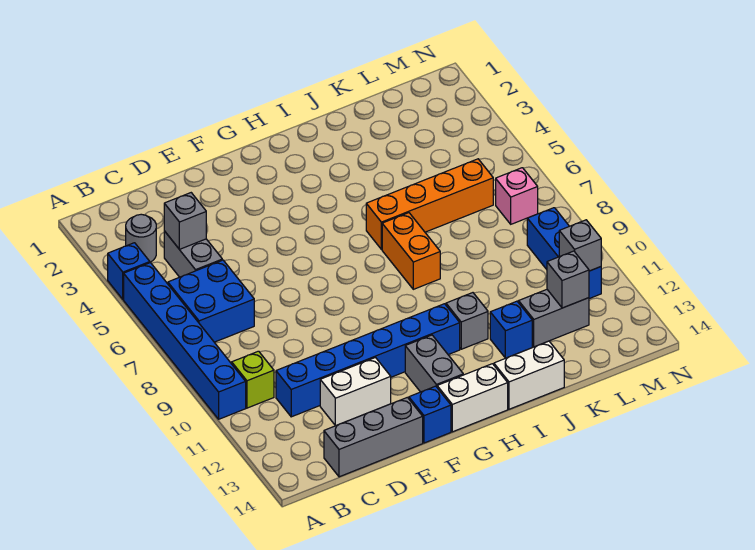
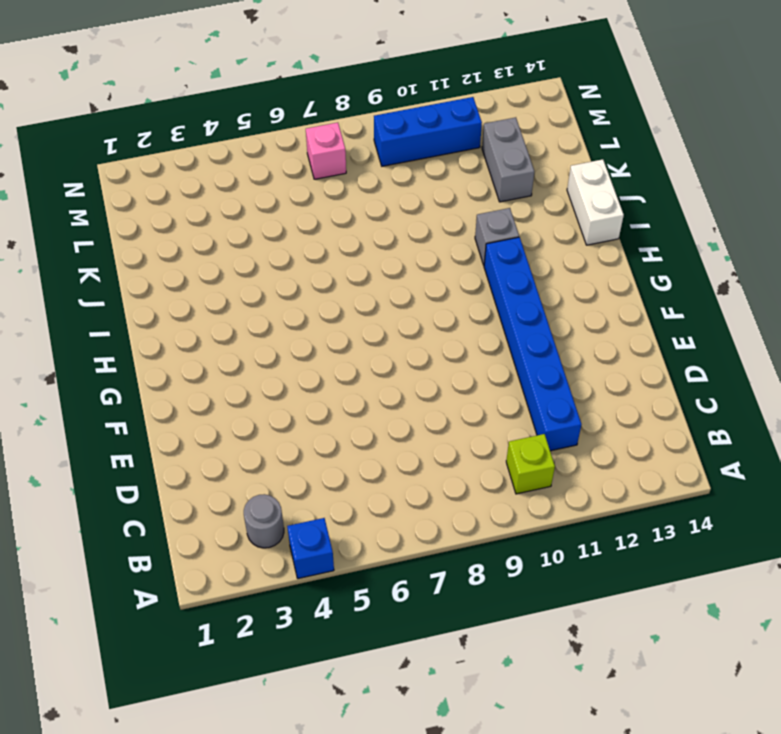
none -> blue 1x6 brick [124,263,246,419]
none -> blue 2x2 brick [168,260,254,342]
none -> grey 1x2 brick [164,231,222,277]

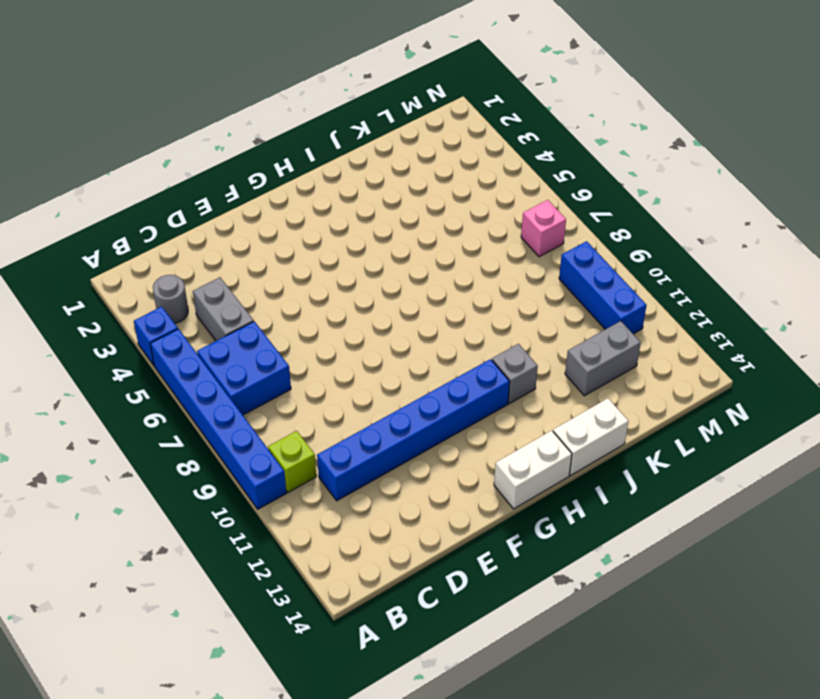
none -> grey 1x3 brick [324,397,423,477]
none -> white 1x2 brick [320,358,391,426]
none -> blue 1x1 brick [409,386,451,443]

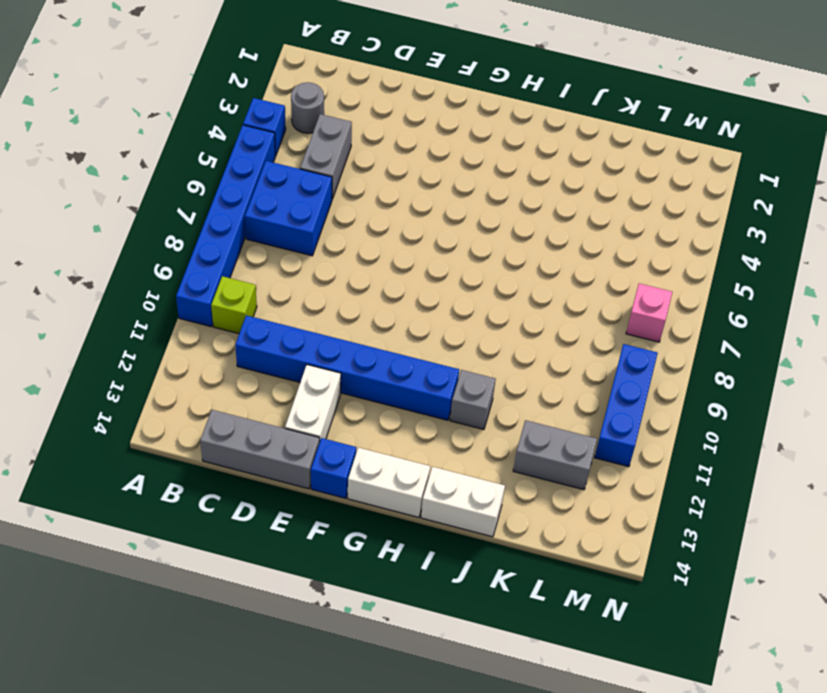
white 1x2 brick [285,365,341,440] -> white 1x2 brick turned to [320,358,391,426]
none -> grey 1x2 brick [405,335,463,392]
none -> orange 1x4 brick [366,159,493,249]
none -> orange 1x2 brick [382,213,440,289]

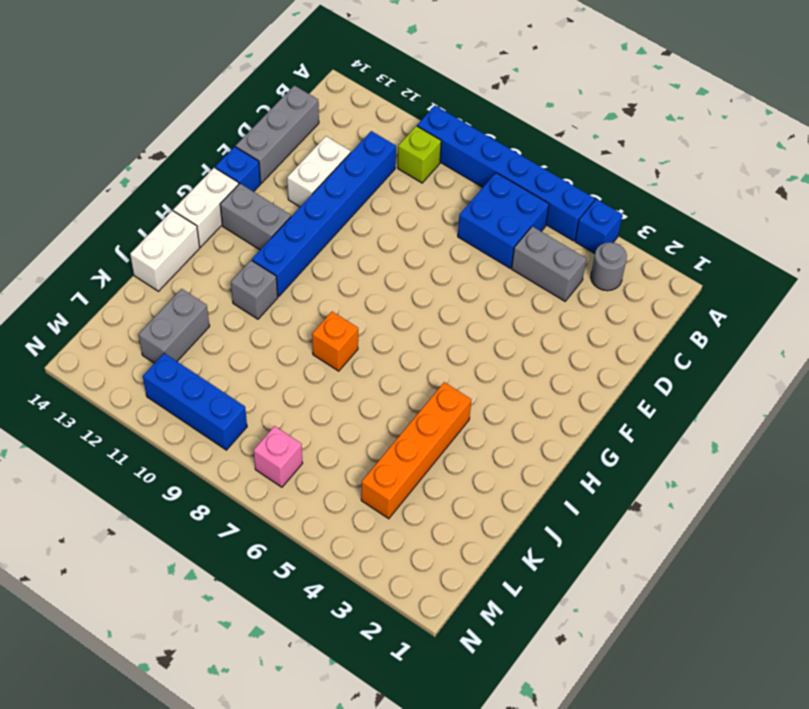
orange 1x4 brick [361,382,471,519] -> orange 1x4 brick moved to [366,159,493,249]
orange 1x1 brick [312,312,358,371] -> orange 1x2 brick [382,213,440,289]
none -> blue 1x1 brick [490,301,532,358]
none -> grey 1x1 brick [164,193,206,249]
none -> grey 1x1 brick [547,251,589,308]

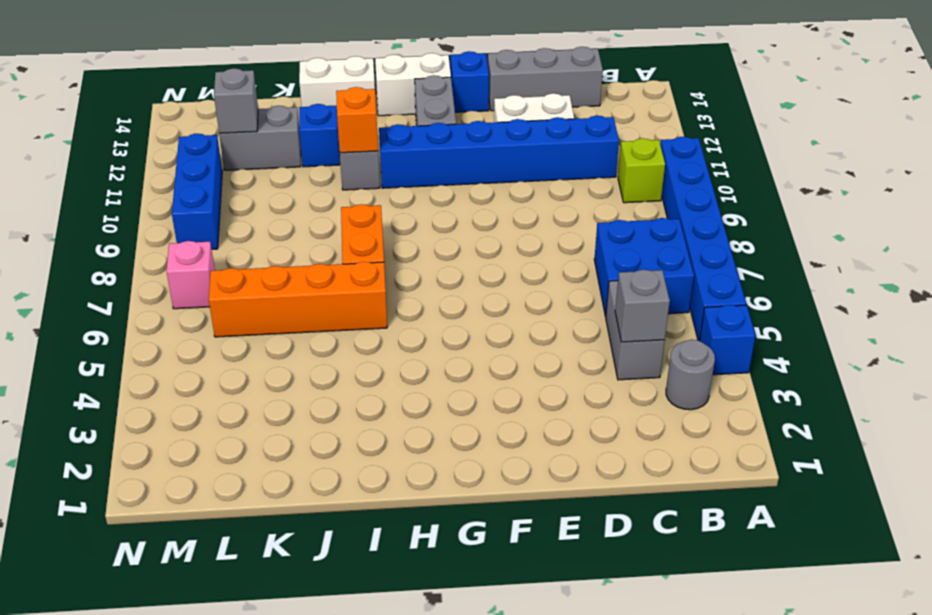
orange 1x1 brick [336,87,378,153] -> none
none -> grey 1x1 brick [559,220,601,271]

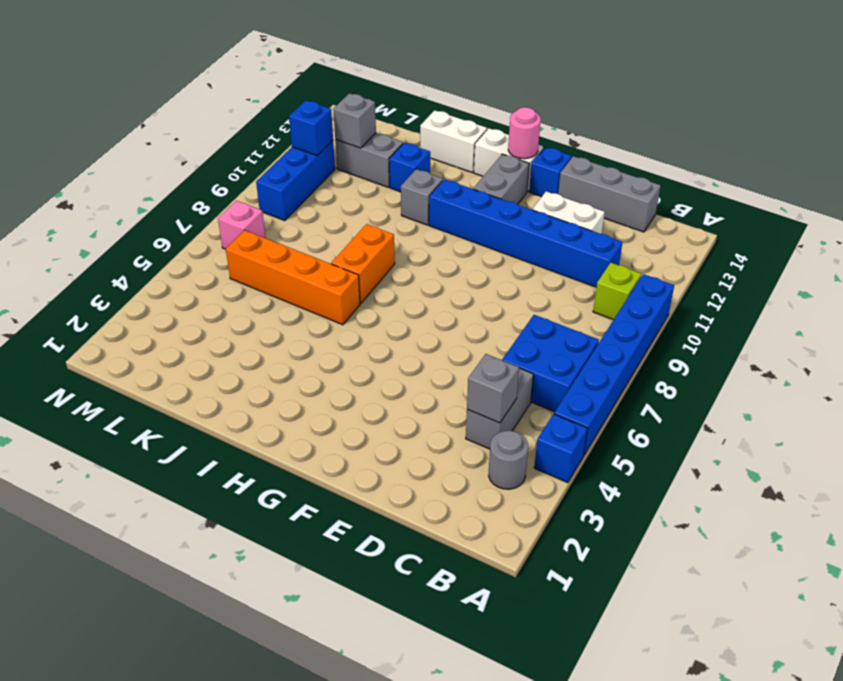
pink 1x1 round brick [508,107,541,159] -> none
blue 1x1 brick [289,100,333,155] -> grey 1x1 brick [559,220,601,271]

